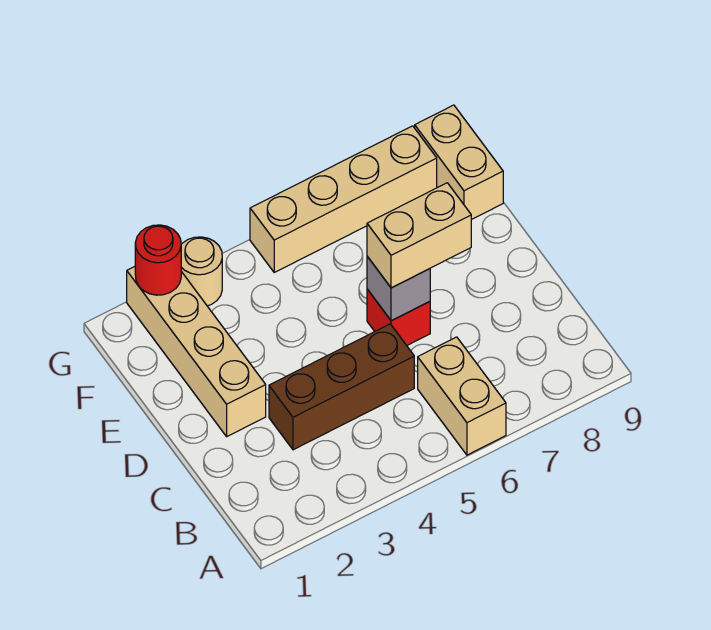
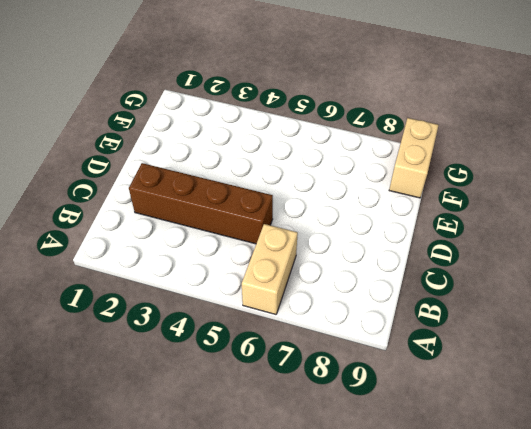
brown 1x4 brick [129,163,273,244] -> brown 1x3 brick [269,324,414,450]
none -> tan 1x4 brick [127,267,266,436]
none -> red 1x1 brick [367,289,430,345]

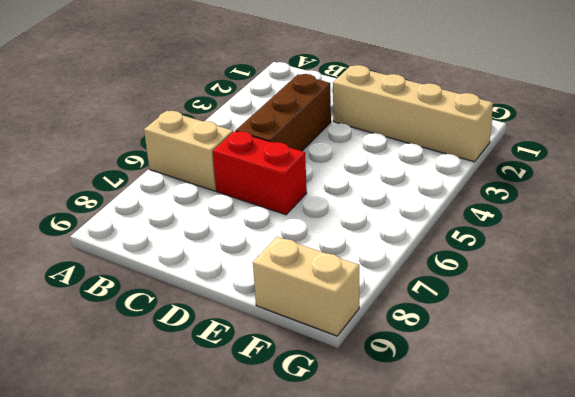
red 1x2 brick [213,131,307,215] -> red 1x1 brick [367,289,430,345]
none -> tan 1x1 round brick [181,237,222,306]
none -> tan 1x4 brick [250,126,437,272]

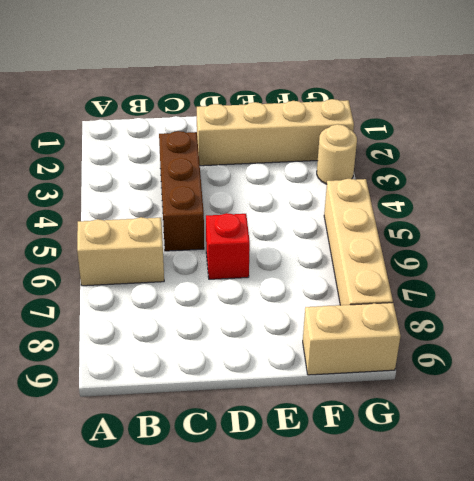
none -> grey 1x1 brick [367,256,430,321]
none -> red 1x1 round brick [135,225,181,295]

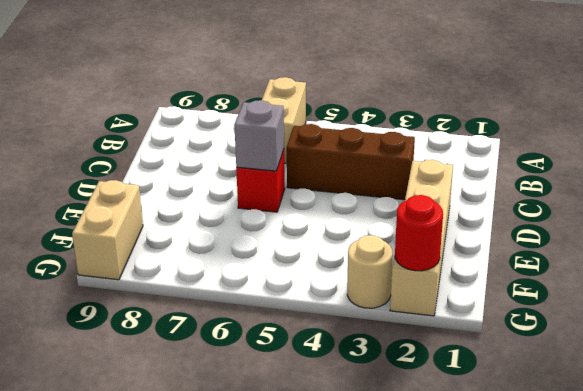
none -> tan 1x4 brick [250,126,437,272]
none -> tan 1x2 brick [367,183,471,288]

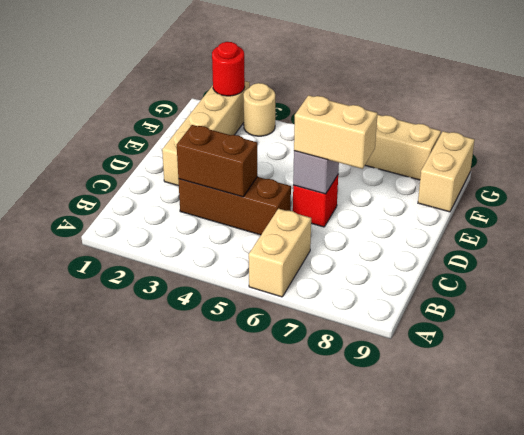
brown 1x2 brick [177,125,257,197] -> none

